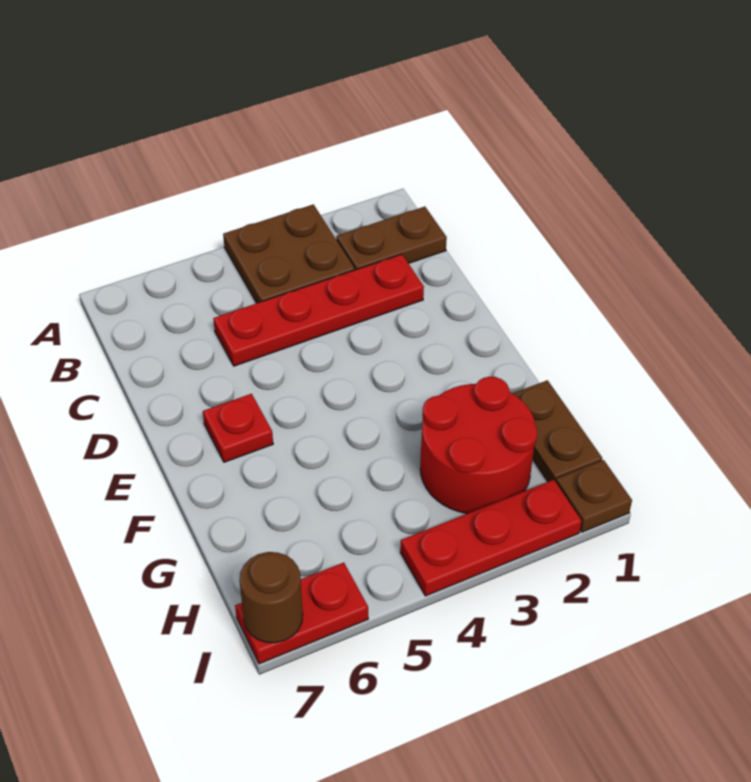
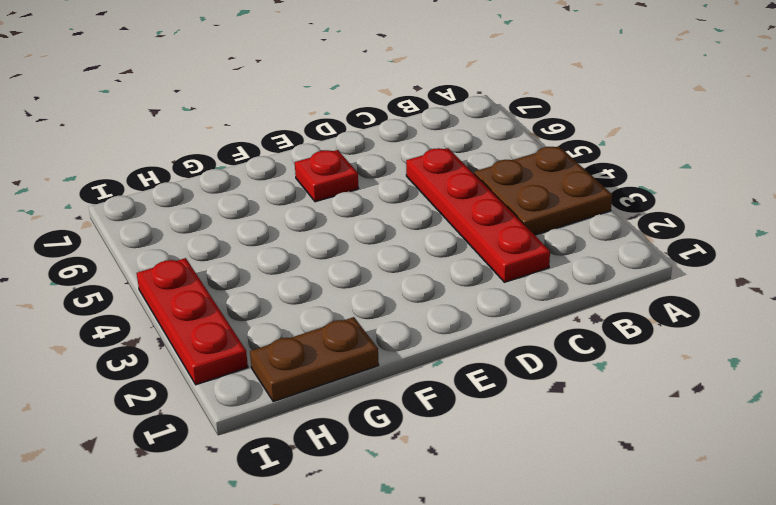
none -> brown 1x2 plate [336,207,447,270]
none -> red 2x2 round brick [420,377,537,514]

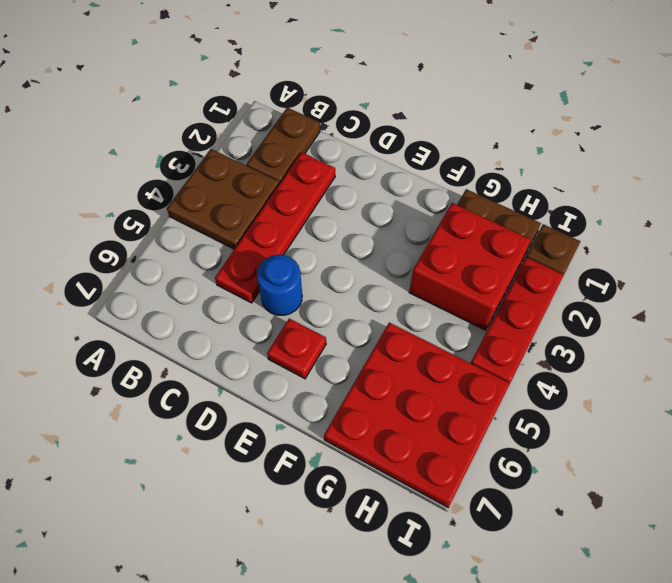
blue 1x1 round brick [257,255,302,315] -> none
red 2x2 brick [409,203,531,330] -> red 2x2 round brick [420,377,537,514]
red 3x3 plate [324,323,510,507] -> red 1x2 plate [235,563,368,664]
none -> brown 1x1 round brick [239,552,303,643]

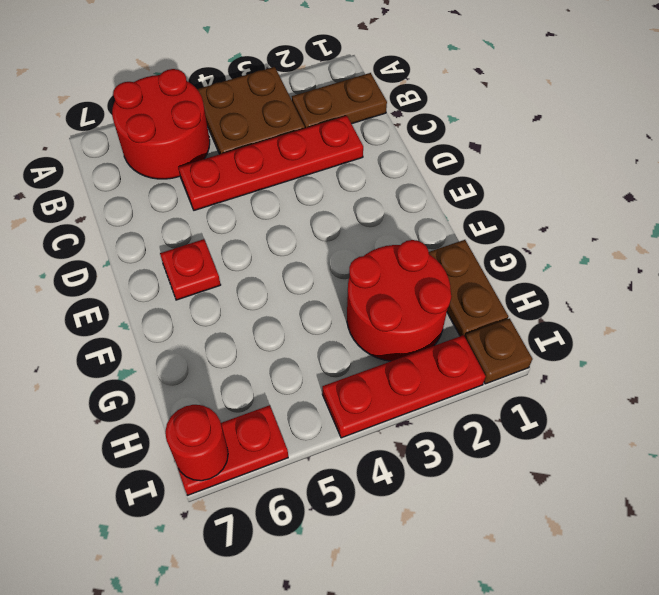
red 2x2 round brick [112,69,210,179] -> none
red 1x1 round brick [165,405,228,481] -> brown 1x1 round brick [239,552,303,643]

